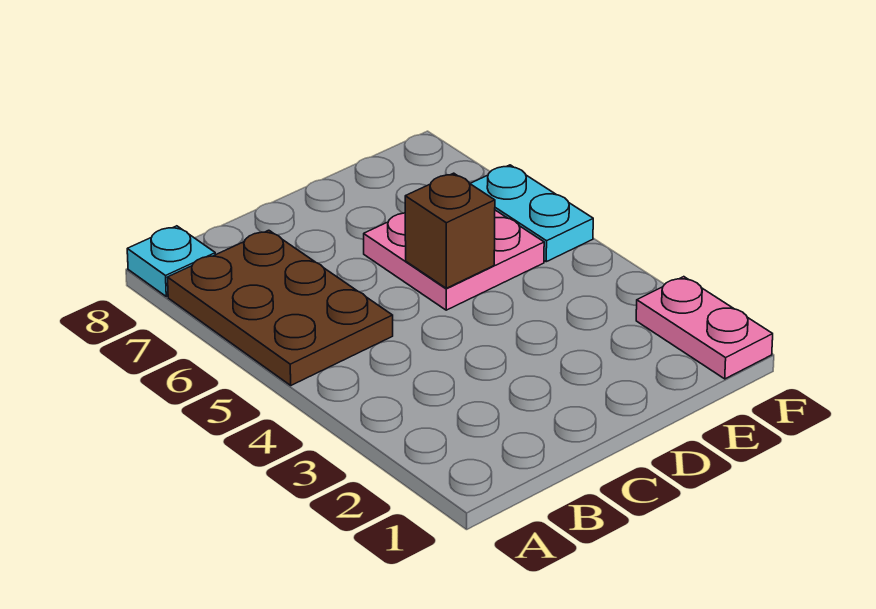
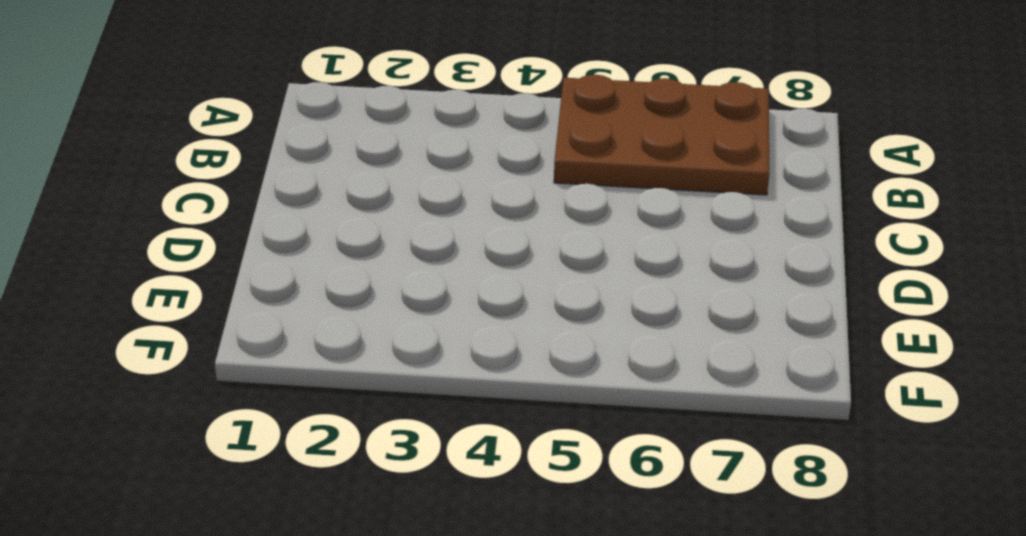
none -> cyan 1x1 plate [127,226,215,297]
none -> pink 2x2 plate [364,210,544,310]

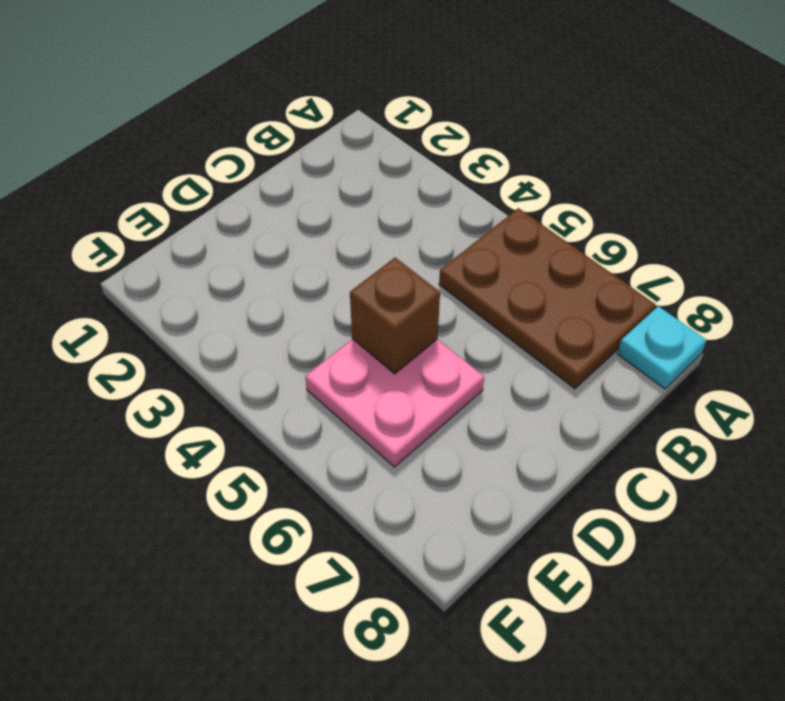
none -> pink 1x2 plate [636,277,773,379]
none -> cyan 1x2 plate [470,165,593,262]

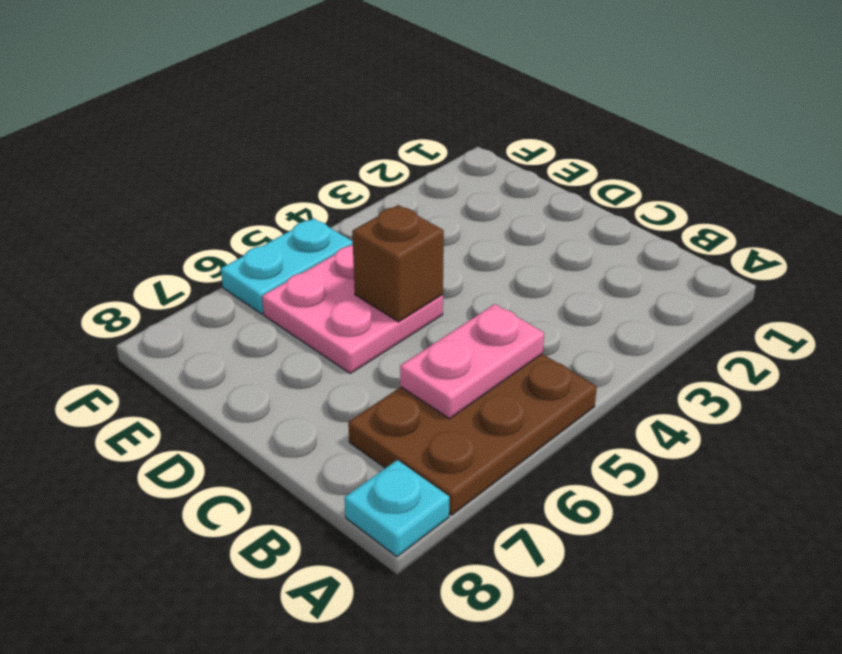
pink 1x2 plate [400,304,544,419] -> pink 1x2 plate moved to [636,277,773,379]

